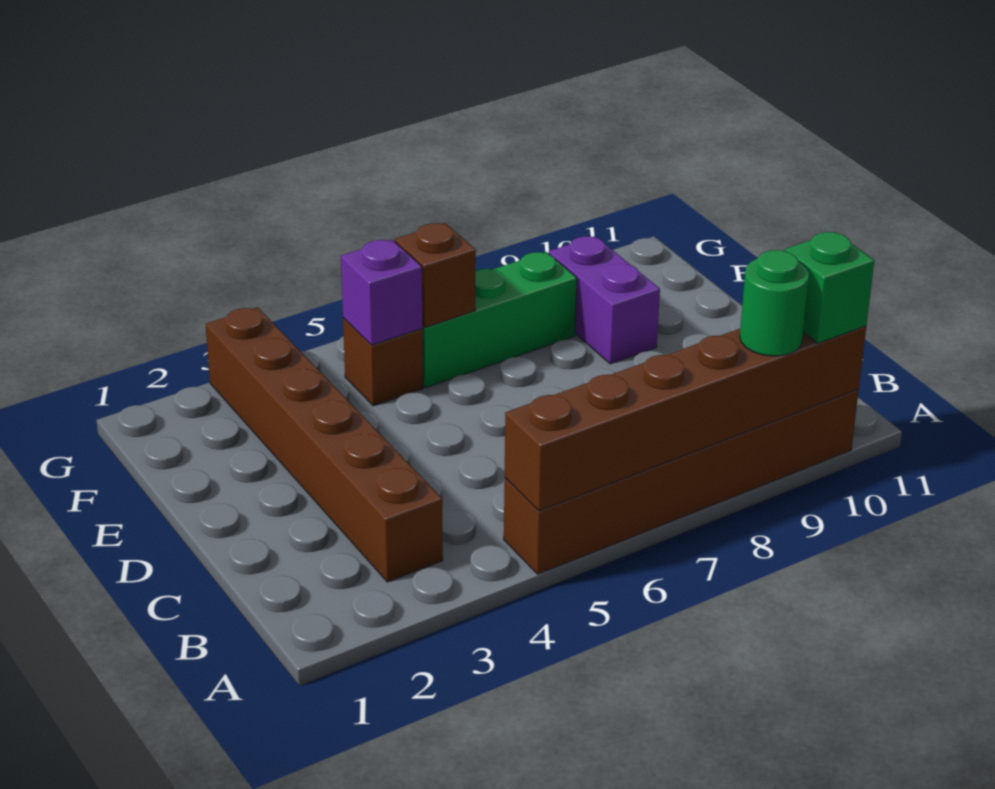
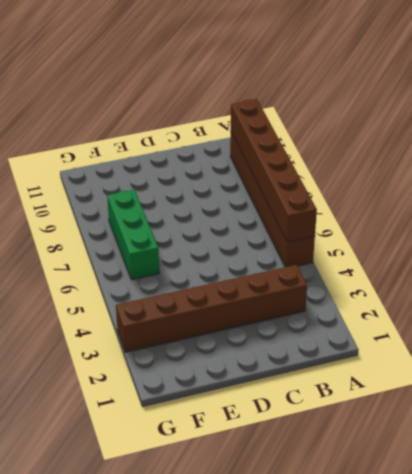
none -> purple 1x2 brick [549,236,660,364]
none -> brown 1x1 brick [343,318,423,406]

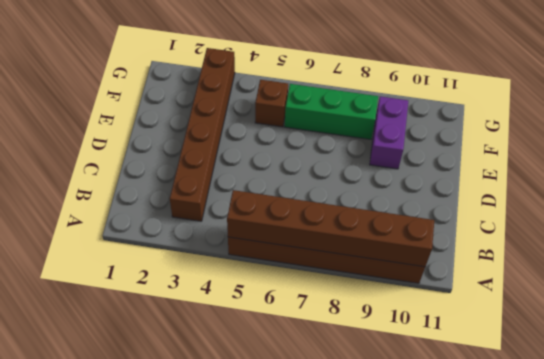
none -> purple 1x1 brick [341,240,423,345]
none -> brown 1x1 brick [395,223,476,327]

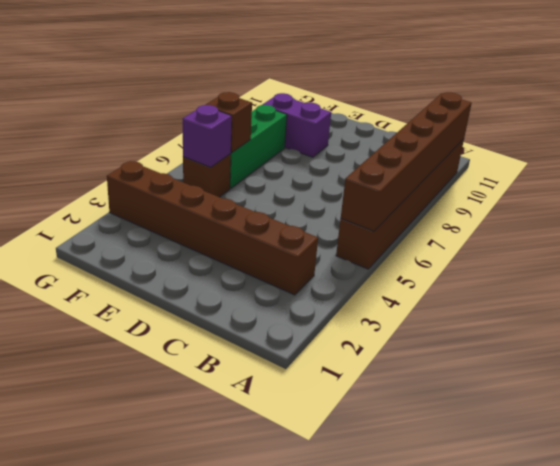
none -> green 1x1 round brick [740,250,809,356]
none -> green 1x1 brick [785,232,874,343]

